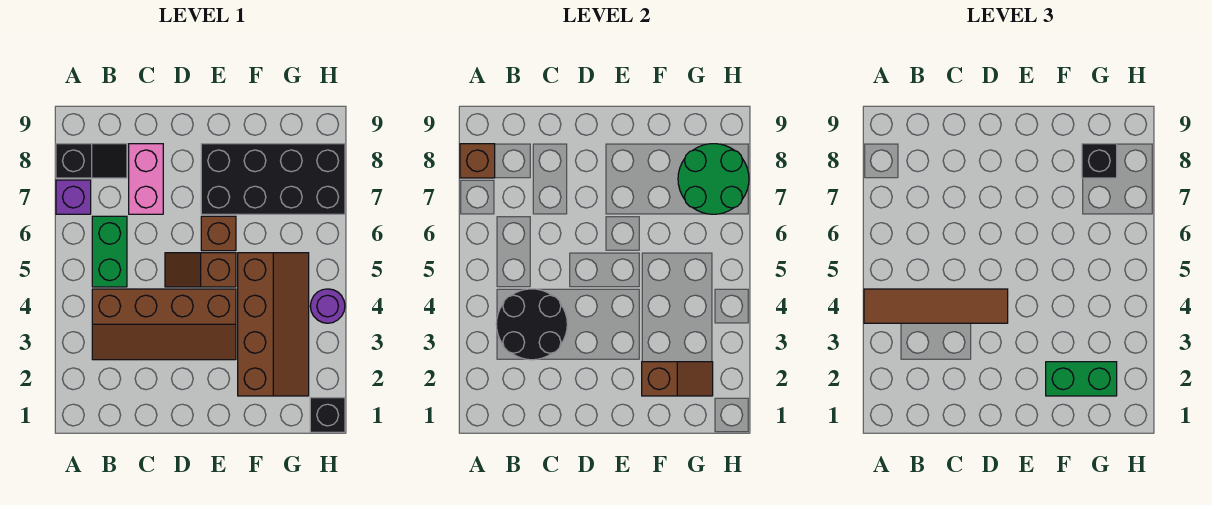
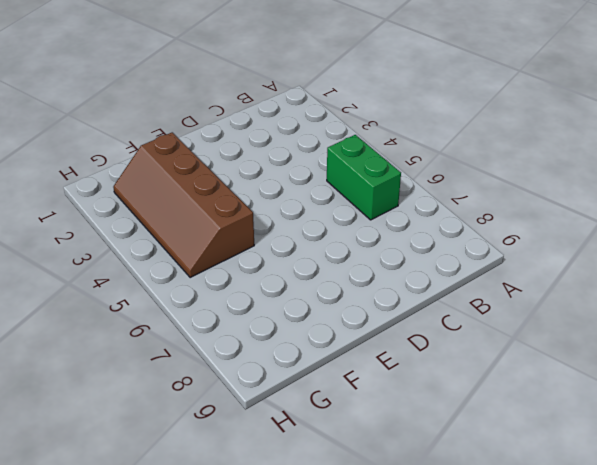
none -> purple 1x1 brick [56,180,91,214]
none -> black 1x2 slope [56,144,127,178]
none -> brown 2x4 slope [92,289,236,360]

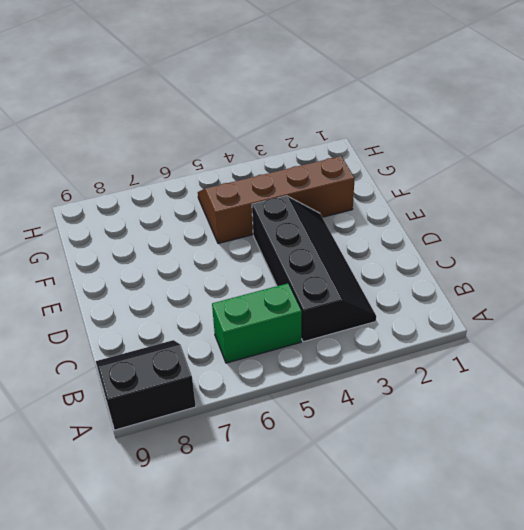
black 2x2 slope [96,340,196,430] -> black 1x2 slope [56,144,127,178]
black 2x4 slope [252,196,376,342] -> brown 2x4 slope [92,289,236,360]
none -> purple 1x1 brick [56,180,91,214]
none -> pink 1x2 brick [129,144,163,214]
none -> brown 1x2 slope [165,253,236,287]

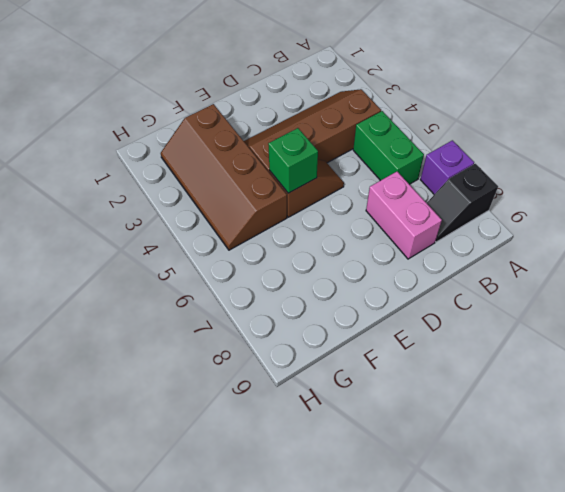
green 1x1 brick [268,128,318,193] -> none
none -> brown 1x1 brick [201,216,236,251]
none -> black 2x4 brick [201,144,345,214]
none -> black 1x1 brick [310,398,345,432]

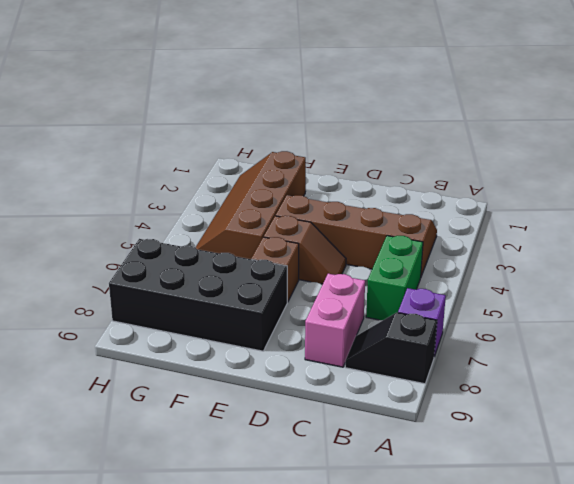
none -> black 1x1 brick [310,398,345,432]
none -> purple 1x1 round brick [310,289,345,323]
none -> brown 1x1 brick [460,144,495,178]

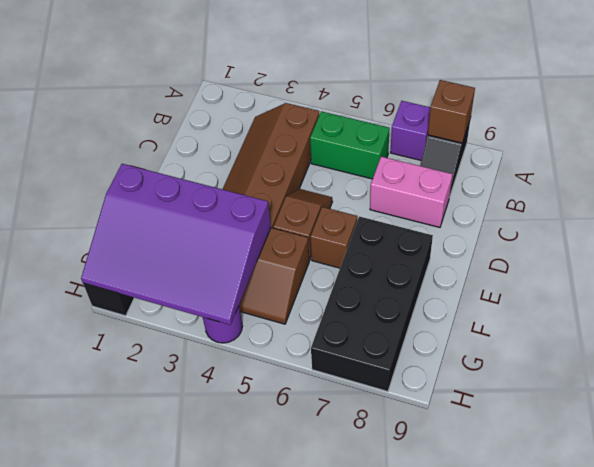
purple 3x4 slope [81,164,271,325] -> brown 1x2 slope [642,362,713,396]
none -> black 2x2 round brick [496,289,567,360]
none -> green 2x2 round brick [678,144,749,214]
none -> brown 1x4 tile [864,289,1008,323]

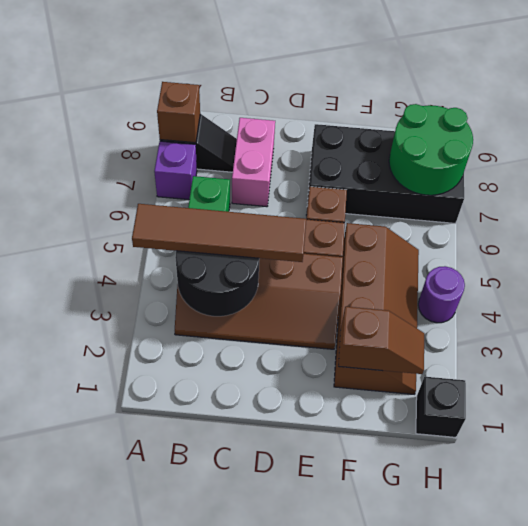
none -> green 1x2 brick [1046,362,1117,396]
none -> black 1x1 brick [1082,144,1117,178]

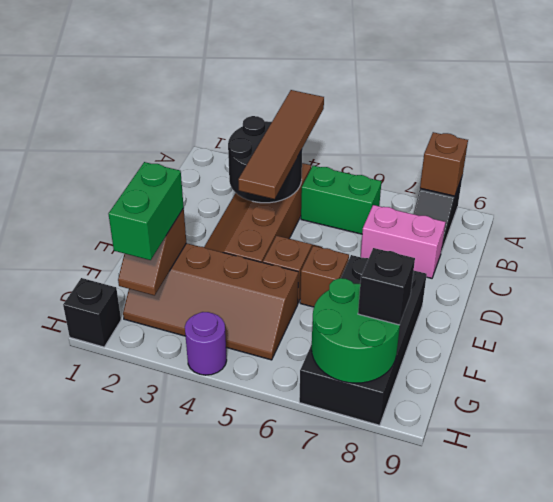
none -> purple 1x1 brick [56,180,91,214]

